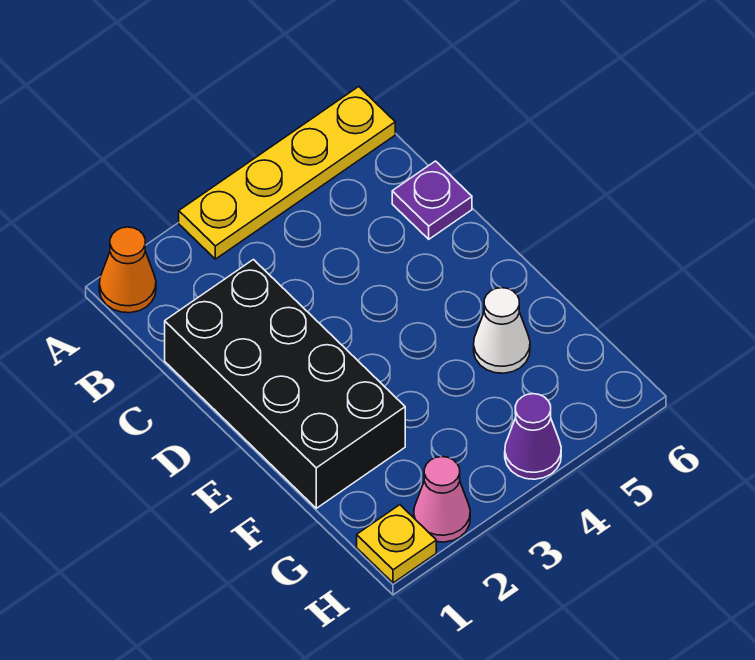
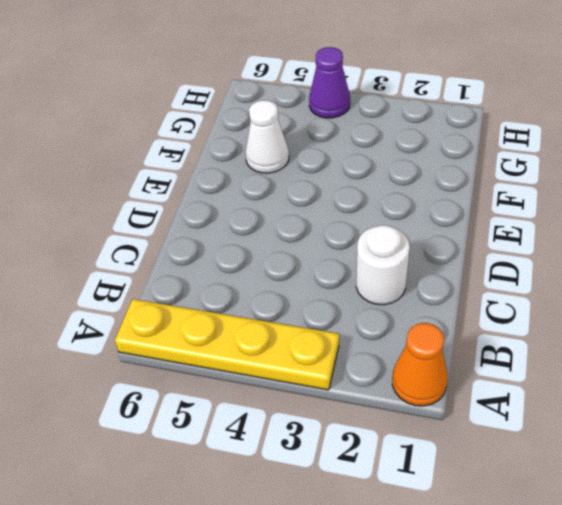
white 1x1 round brick [356,225,410,305] -> black 2x4 brick [165,260,405,508]
none -> purple 1x1 plate [392,161,472,239]
none -> yellow 1x1 plate [357,505,436,583]

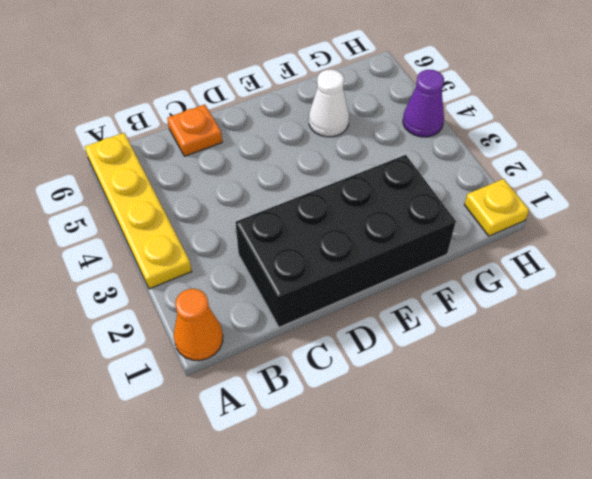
orange 1x1 plate [167,104,222,156] -> purple 1x1 plate [392,161,472,239]
none -> pink 1x1 cone [414,457,470,542]

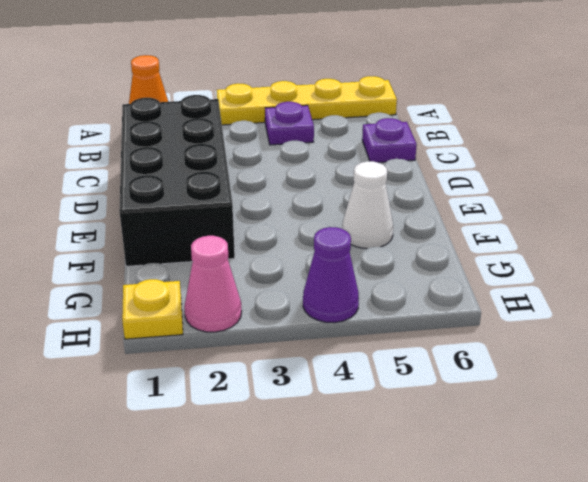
purple 1x1 plate [265,102,314,145] -> none

